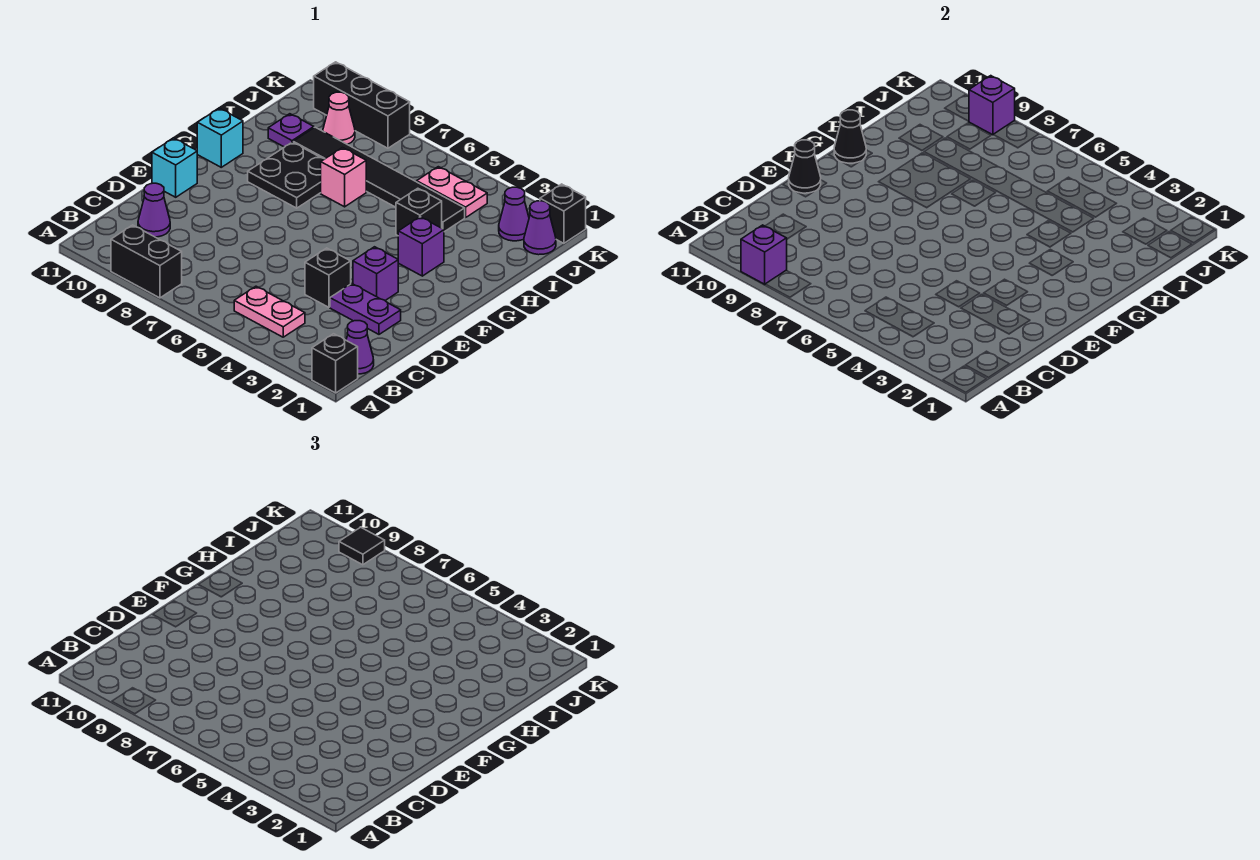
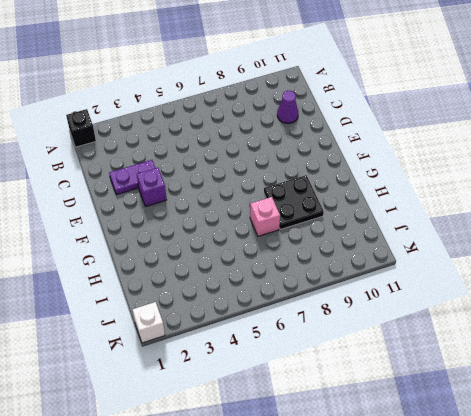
white 1x1 brick [132,302,165,343] -> black 1x1 brick [540,184,586,243]
none -> black 1x2 brick [111,225,182,298]
none -> purple 1x1 cone [346,321,374,374]
none -> pink 1x2 plate [234,286,305,337]

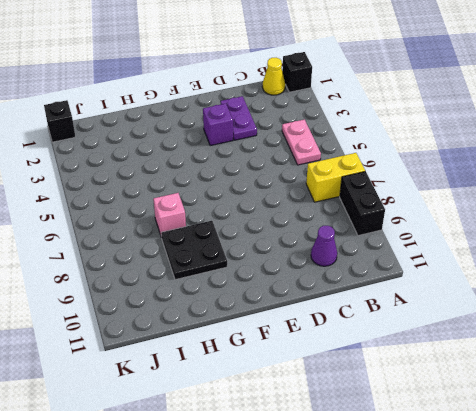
yellow 1x2 brick [306,153,365,202] -> none
yellow 1x1 cone [262,58,285,95] -> purple 1x1 cone [346,321,374,374]
none -> black 1x1 brick [305,248,351,307]
none -> cyan 1x1 brick [152,138,197,197]
none -> purple 1x1 brick [398,217,444,276]

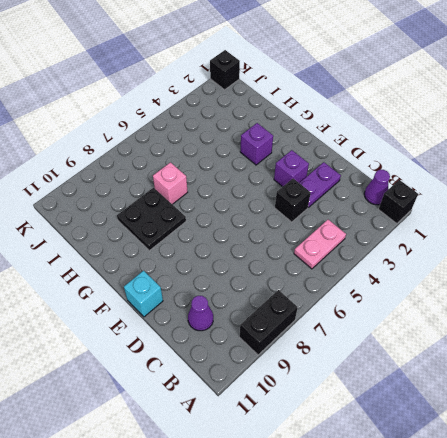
none -> cyan 1x1 brick [197,108,243,167]
none -> black 1x1 brick [396,188,442,236]
none -> black 1x6 tile [293,127,465,232]

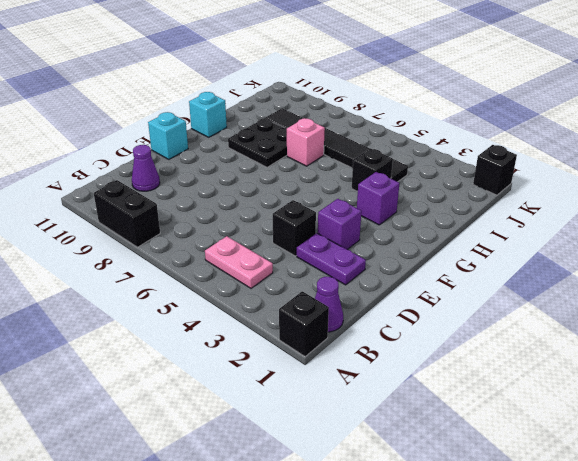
none -> purple 1x1 plate [268,114,314,147]
none -> purple 1x1 cone [524,201,556,255]
none -> purple 1x1 cone [499,187,529,241]

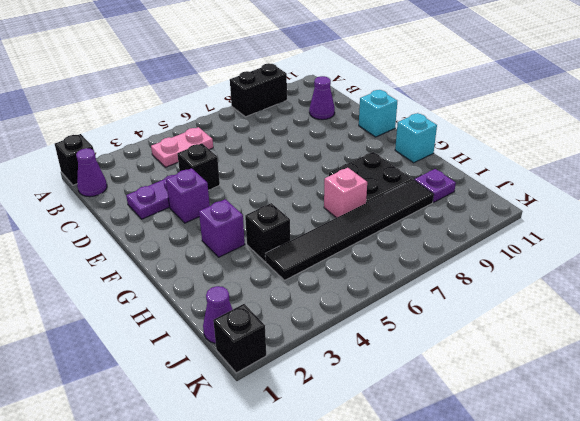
none -> purple 1x1 cone [499,187,529,241]
none -> pink 1x2 plate [417,167,487,218]
none -> pink 1x1 cone [323,92,355,144]

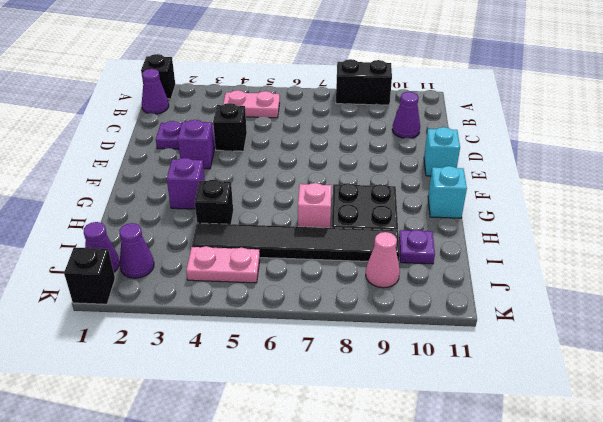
none -> black 1x3 brick [314,62,410,148]
none -> purple 1x1 brick [741,225,787,284]
none -> black 1x1 cone [789,140,821,193]

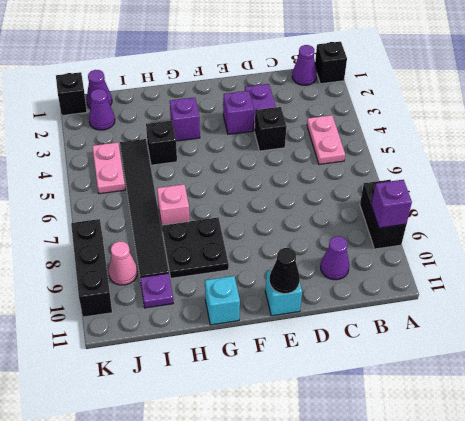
none -> black 1x1 cone [834,110,866,163]
none -> purple 1x1 brick [969,76,1015,135]
none -> black 1x1 tile [339,527,385,565]

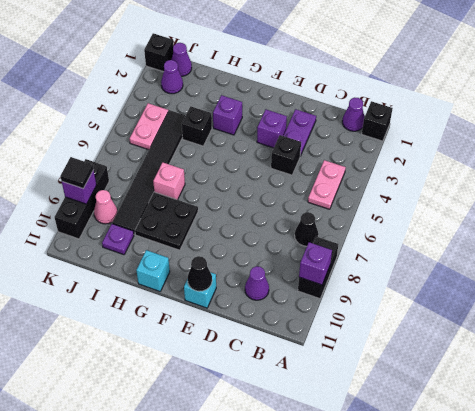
black 1x1 cone [295,212,318,246] -> black 1x1 cone moved to [834,110,866,163]

